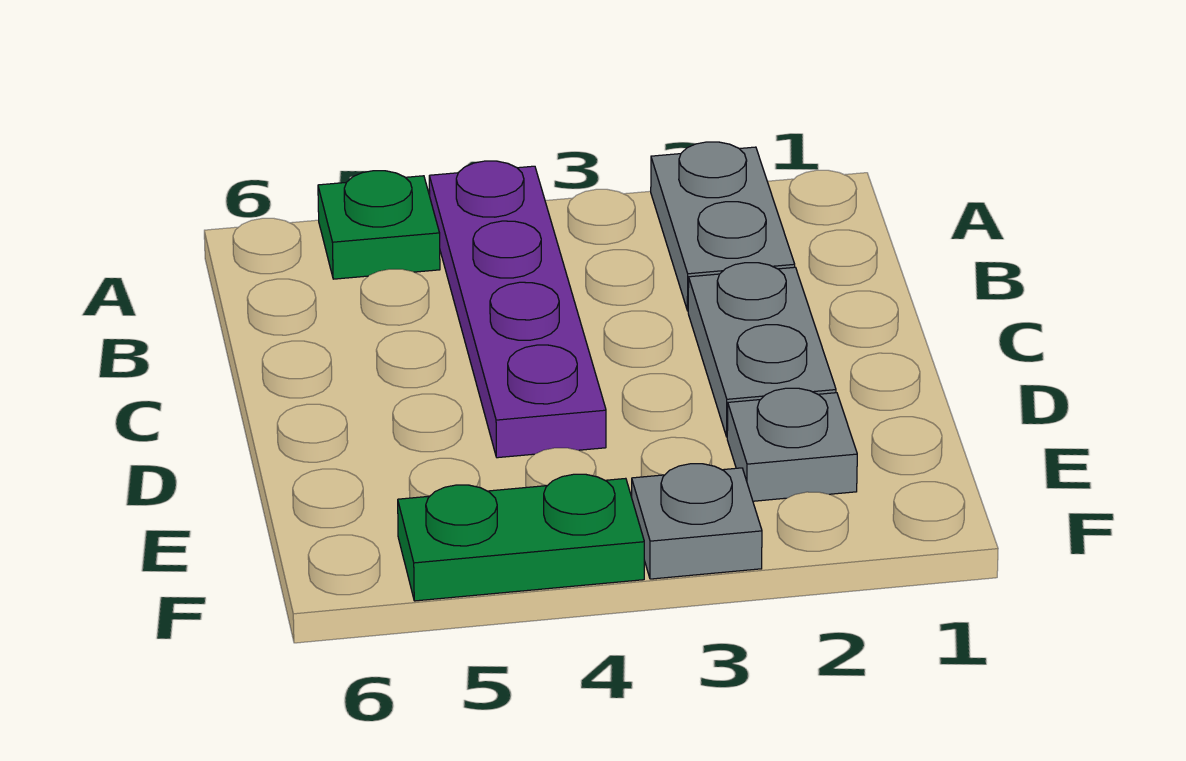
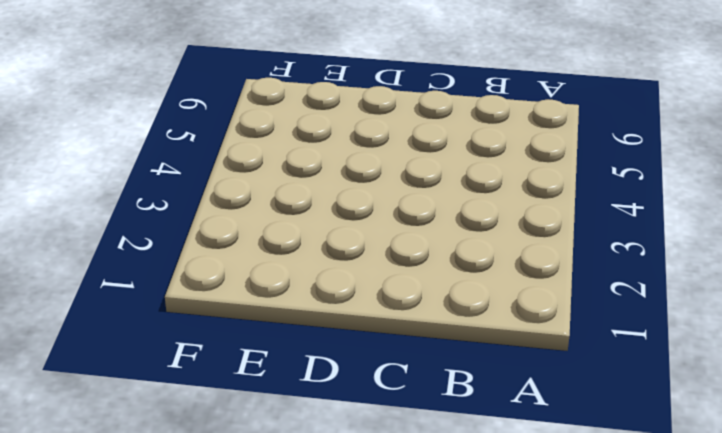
none -> grey 1x2 plate [651,142,795,311]
none -> purple 1x4 plate [429,161,606,458]

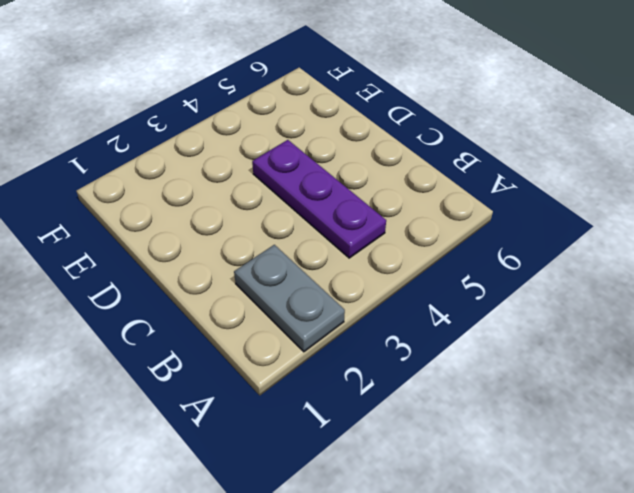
purple 1x3 plate [252,140,386,258] -> purple 1x4 plate [429,161,606,458]
none -> green 1x1 plate [318,171,440,279]
none -> grey 1x2 plate [688,263,836,437]

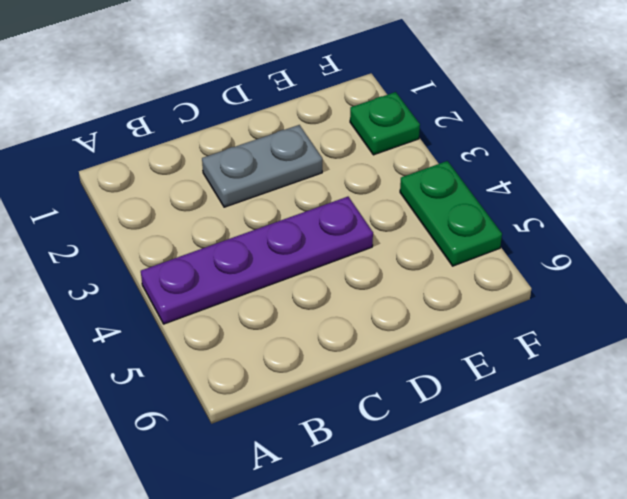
green 1x1 plate [350,92,420,155] -> green 1x1 plate moved to [318,171,440,279]
none -> grey 1x2 plate [651,142,795,311]
none -> grey 1x1 plate [727,388,857,501]

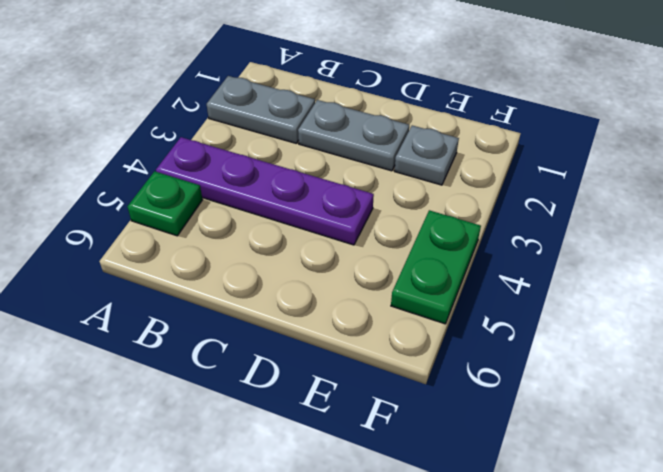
none -> grey 1x1 plate [632,464,762,579]

